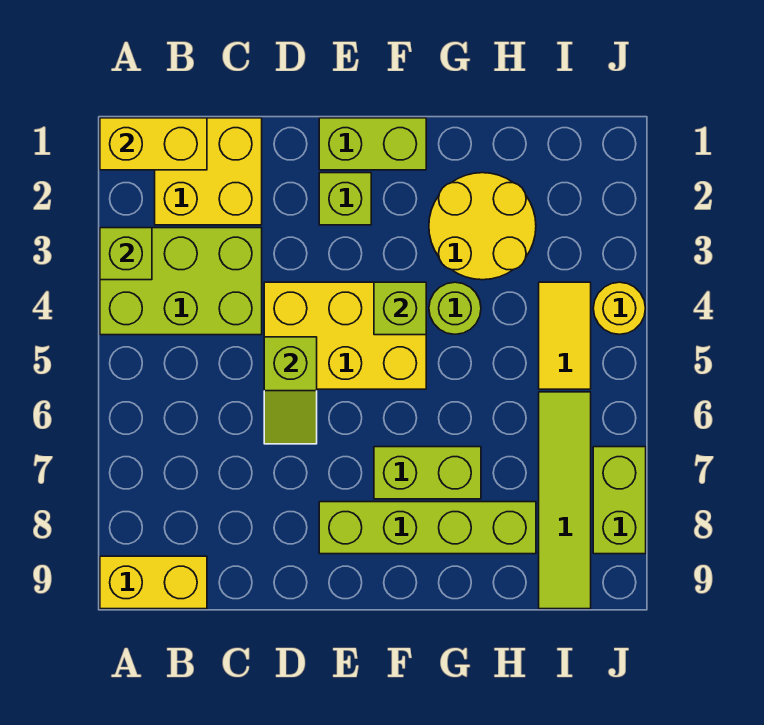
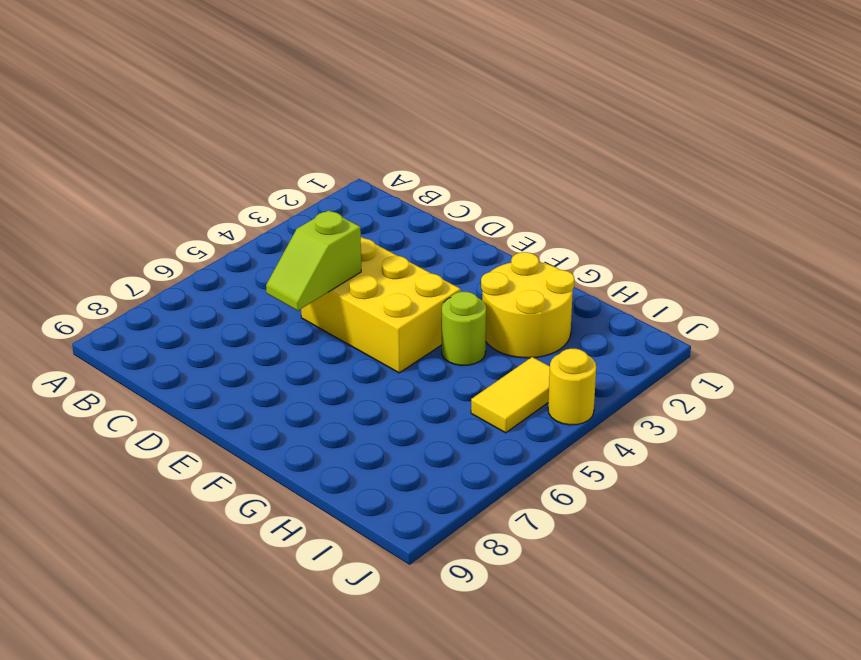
none -> lime 2x3 brick [100,228,262,335]
none -> yellow 1x2 brick [100,556,207,609]
none -> yellow 2x2 brick [155,118,262,225]

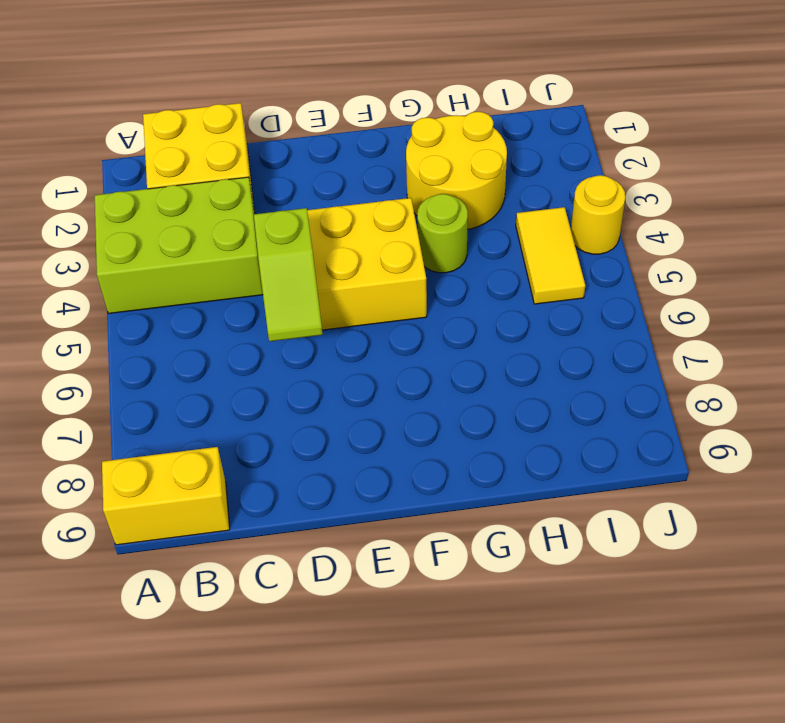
none -> lime 1x2 brick [319,118,426,170]
none -> lime 1x1 brick [319,173,371,225]
none -> lime 1x4 brick [319,502,536,554]

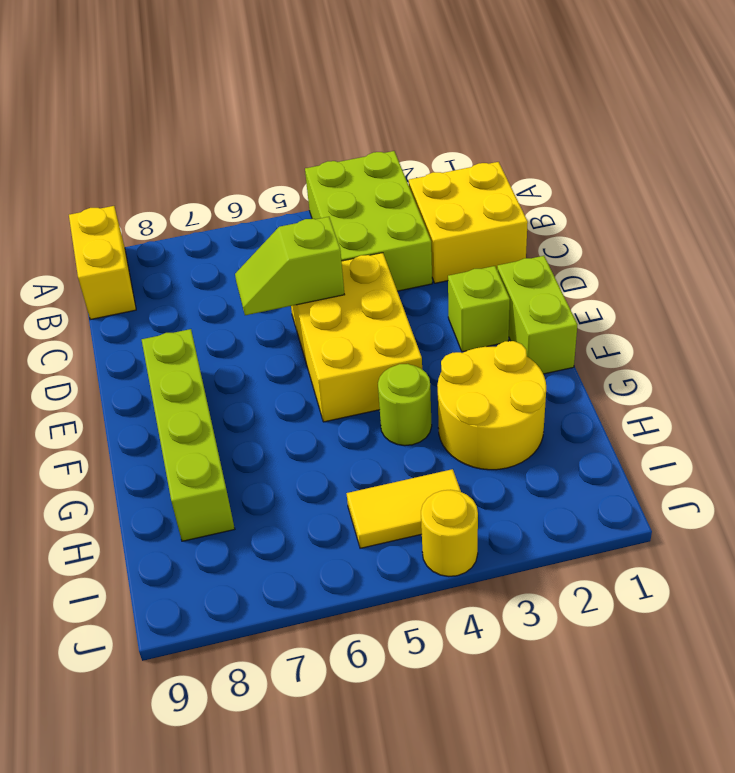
none -> lime 1x2 brick [374,447,481,499]
none -> lime 1x4 tile [539,392,591,609]
none -> lime 1x2 brick [593,447,646,554]

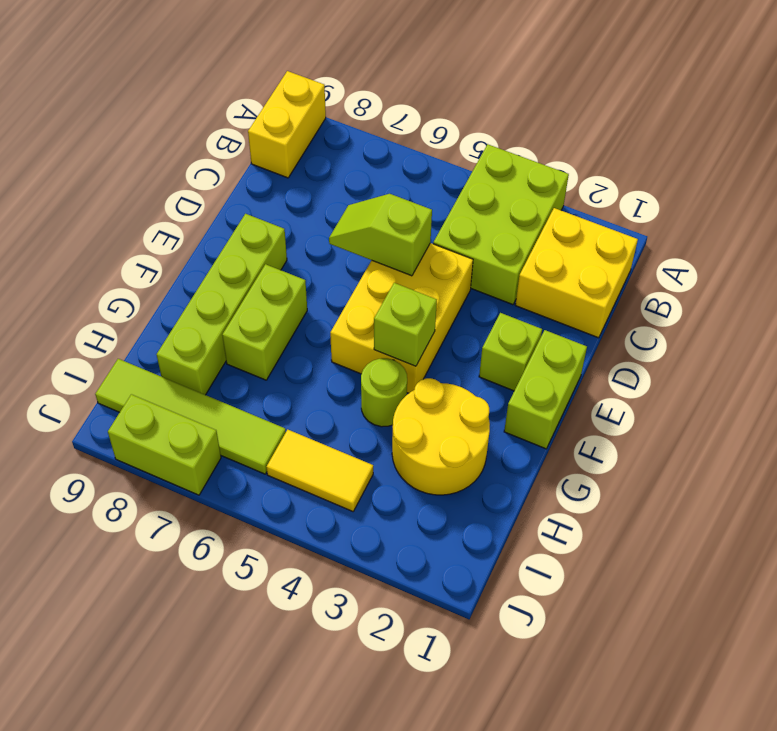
none -> yellow 1x1 round brick [593,282,646,334]
none -> yellow 1x2 brick [100,118,207,170]
none -> lime 1x1 brick [100,228,152,280]

